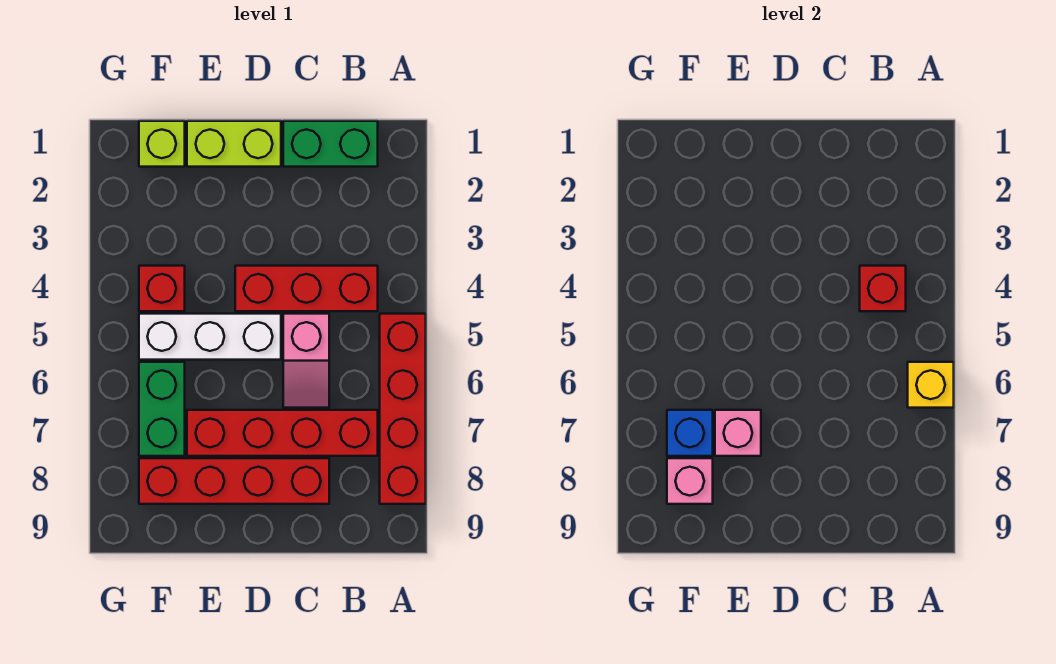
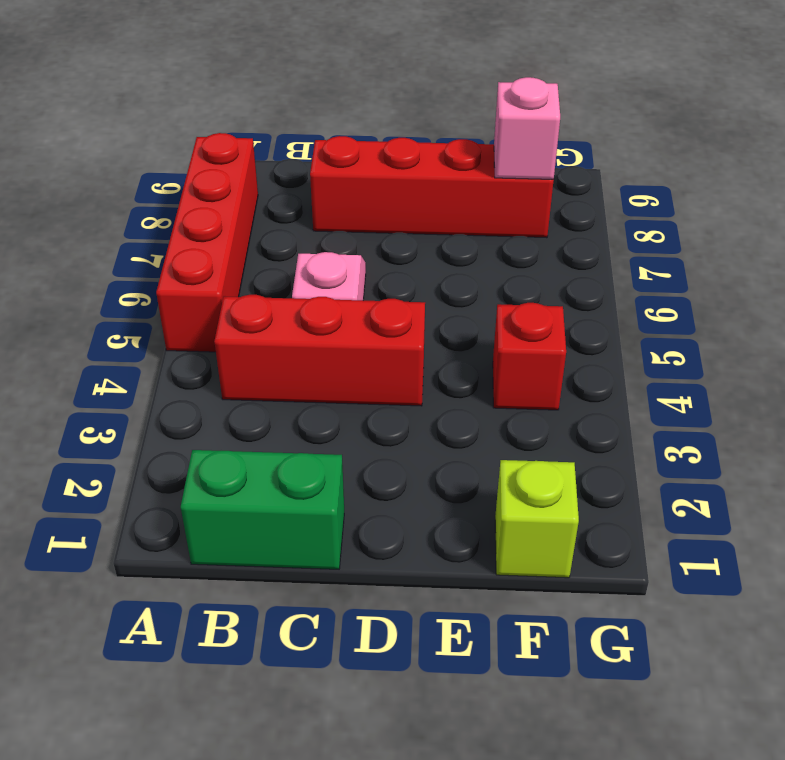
none -> red 1x4 brick [187,410,378,456]
none -> lime 1x2 brick [187,121,281,167]
none -> white 1x3 brick [139,314,281,360]

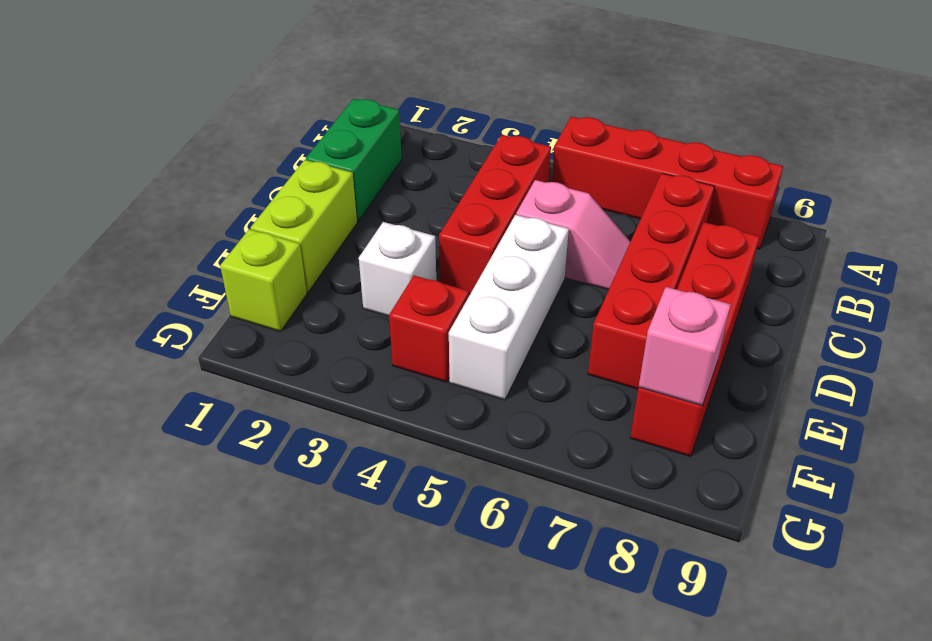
white 1x1 brick [359,222,436,316] -> none
none -> green 1x2 brick [139,362,185,456]
none -> yellow 1x1 brick [908,362,954,408]
none -> red 1x1 brick [860,266,906,311]

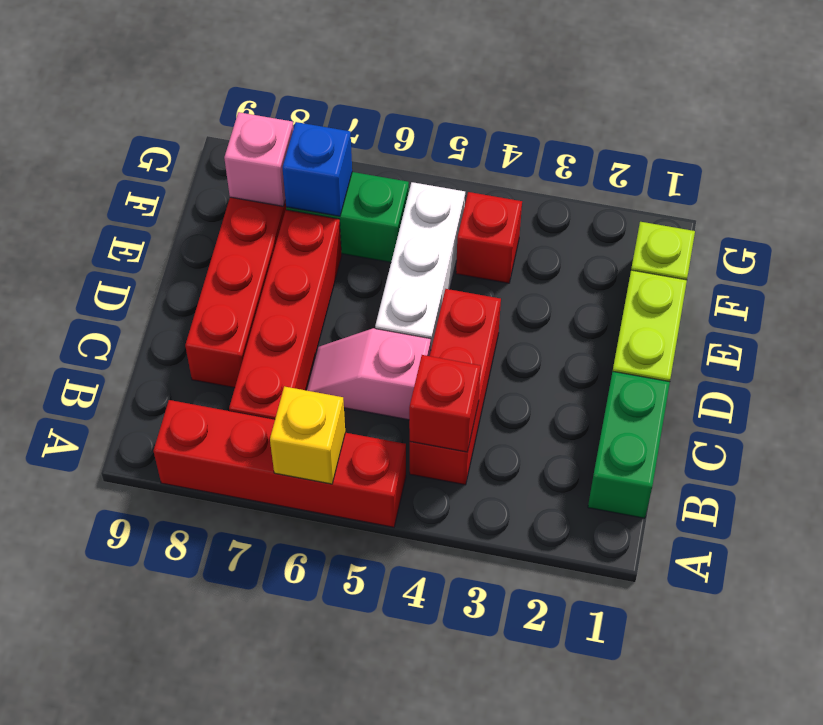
none -> pink 1x1 brick [715,410,761,456]

